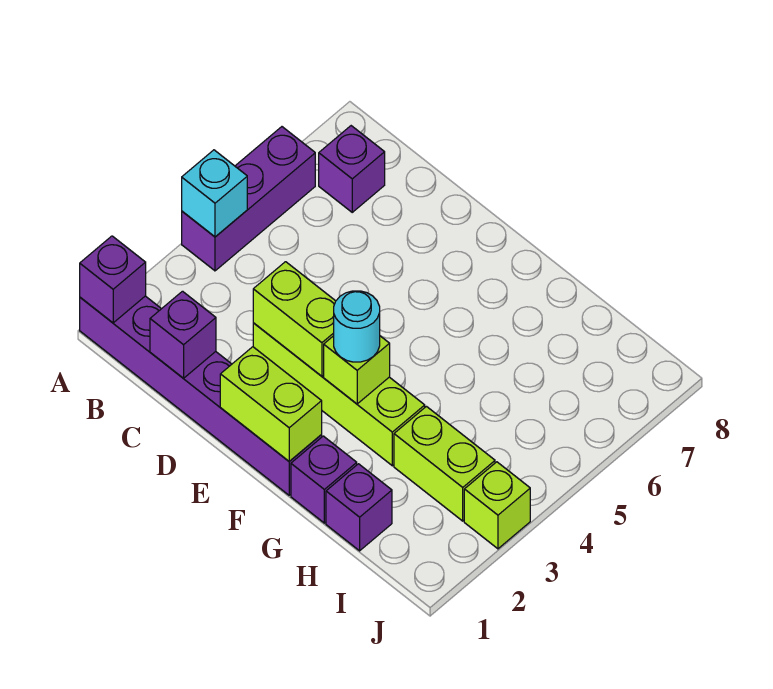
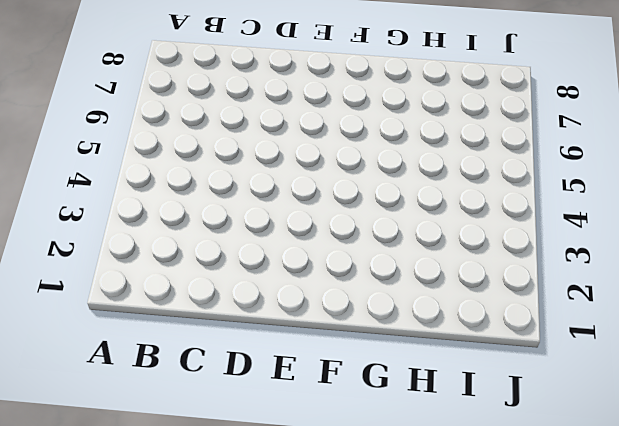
none -> purple 1x6 brick [80,296,322,495]
none -> purple 1x3 brick [182,127,315,271]
none -> purple 1x1 brick [319,126,385,212]

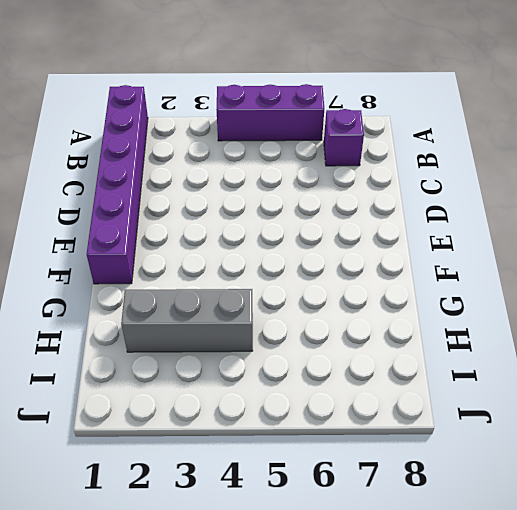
grey 1x3 brick [121,289,253,352] -> lime 1x2 brick [394,406,495,521]
none -> lime 1x4 brick [253,323,425,466]
none -> purple 1x1 brick [291,436,357,523]
none -> purple 1x1 brick [326,464,392,551]

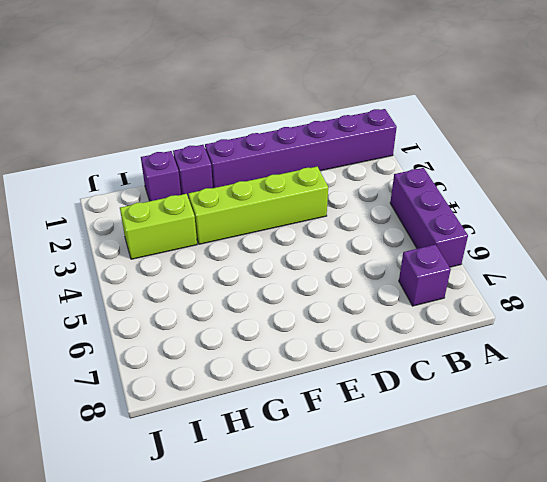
none -> lime 1x1 brick [464,462,530,549]
none -> purple 1x1 brick [80,236,146,323]
none -> cyan 1x1 brick [182,150,247,237]

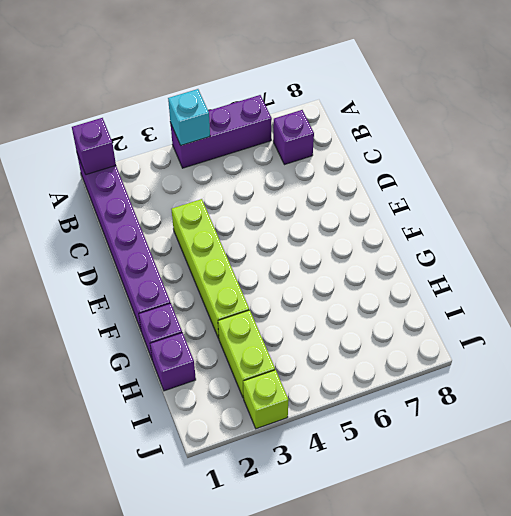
none -> purple 1x1 brick [150,291,216,378]
none -> lime 1x2 brick [253,262,336,376]
none -> lime 1x2 brick [220,347,322,461]

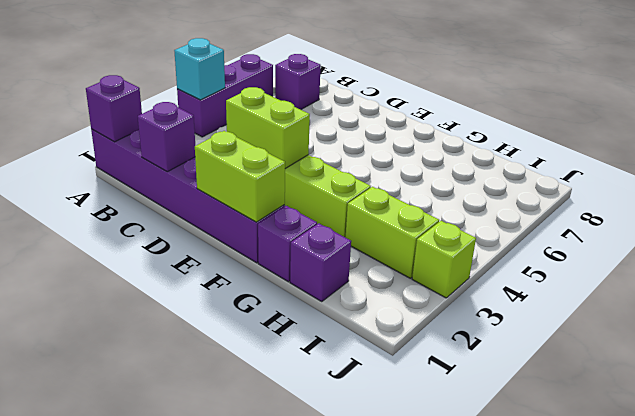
none -> lime 1x1 brick [324,336,390,404]
none -> cyan 1x1 round brick [334,291,380,362]

